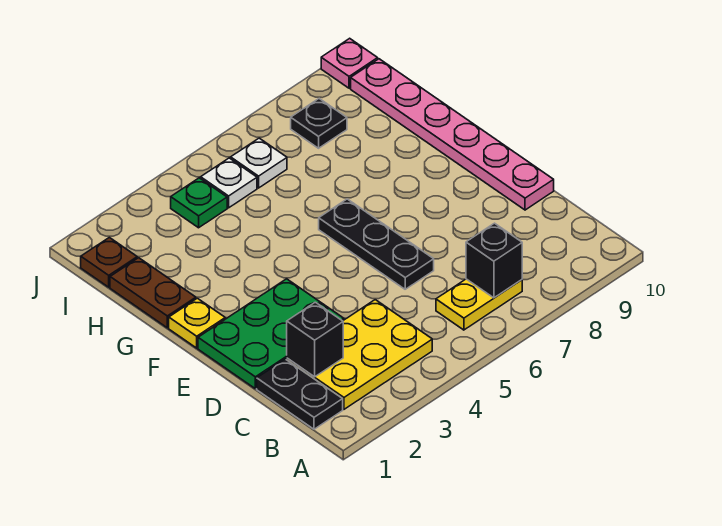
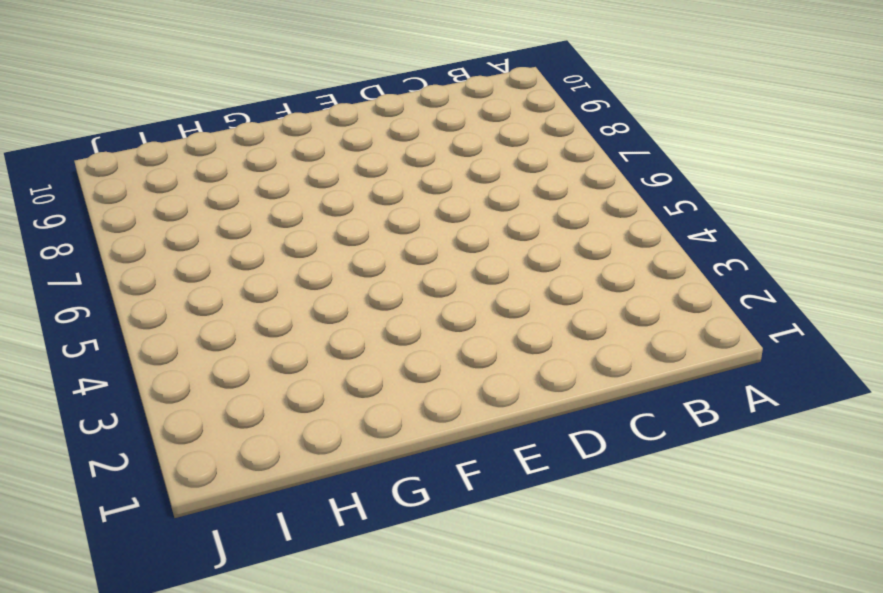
none -> black 1x2 plate [257,359,343,429]
none -> yellow 2x3 plate [287,300,432,409]
none -> yellow 1x2 plate [436,279,522,330]

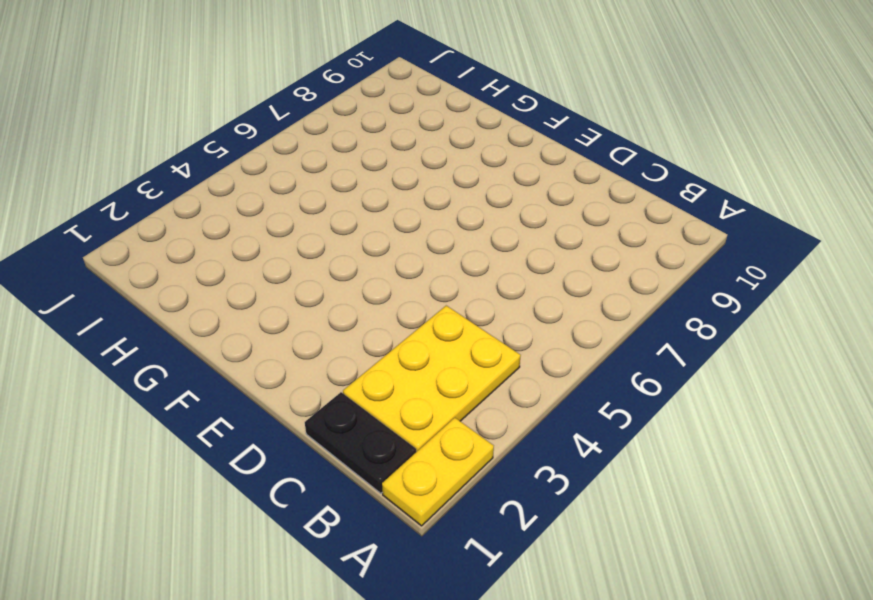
yellow 1x2 plate [382,418,494,526] -> yellow 1x2 plate moved to [436,279,522,330]
none -> green 2x3 plate [198,279,344,389]
none -> black 1x3 plate [319,199,434,289]
none -> pink 1x6 plate [351,59,554,210]

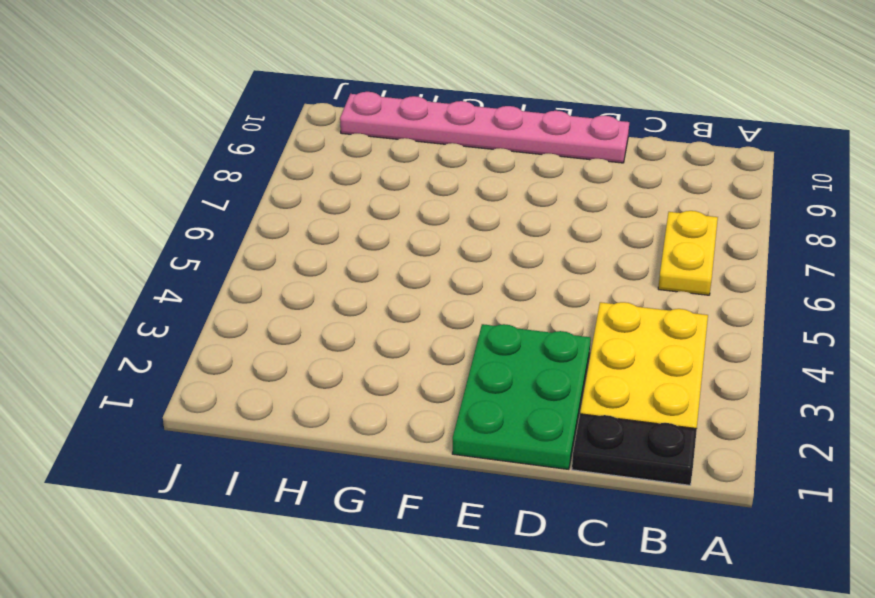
none -> black 1x3 plate [319,199,434,289]
none -> yellow 1x1 plate [169,298,225,348]
none -> brown 1x2 plate [110,258,196,328]

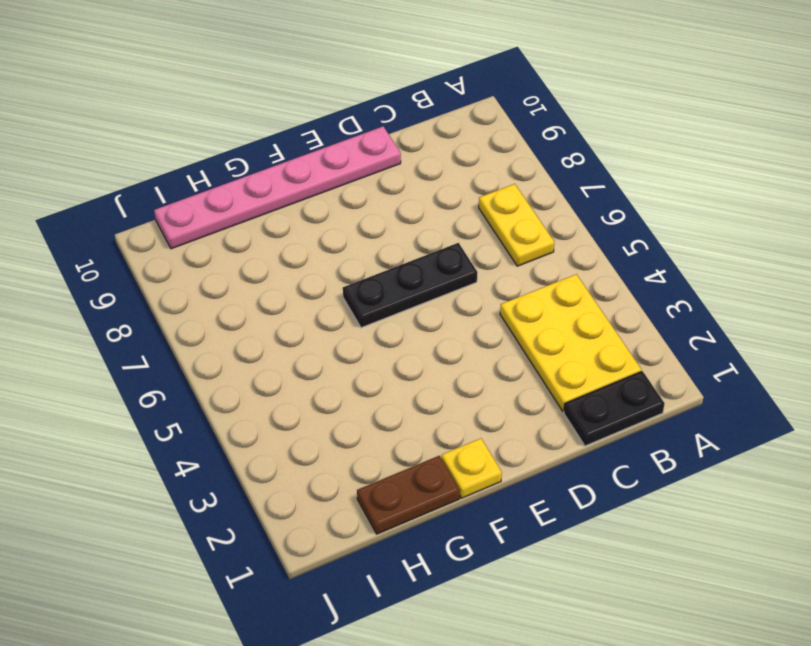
none -> green 2x3 plate [198,279,344,389]
none -> brown 1x1 plate [81,237,137,287]
none -> green 1x1 plate [171,178,227,228]

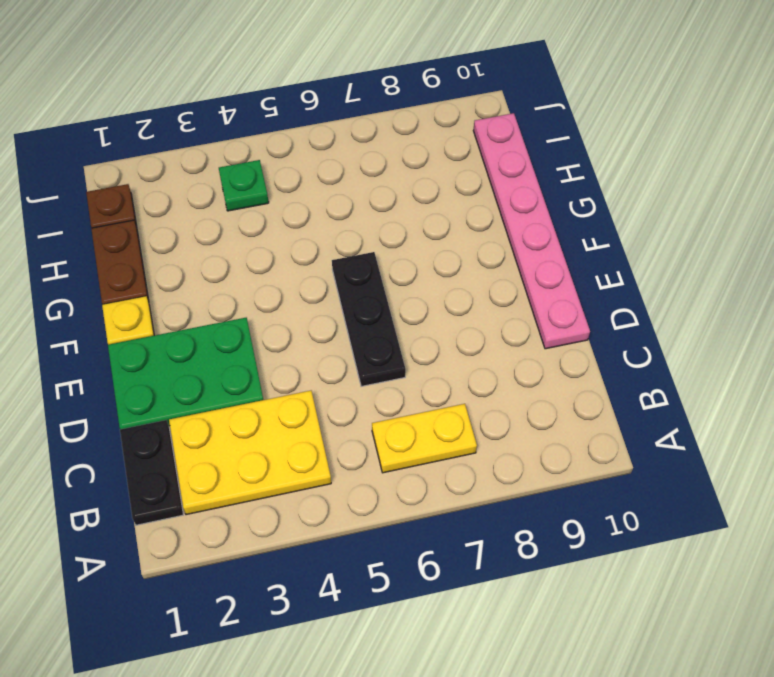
none -> white 1x1 plate [201,158,257,208]
none -> white 1x1 plate [231,138,287,188]
none -> black 1x1 plate [291,99,347,148]

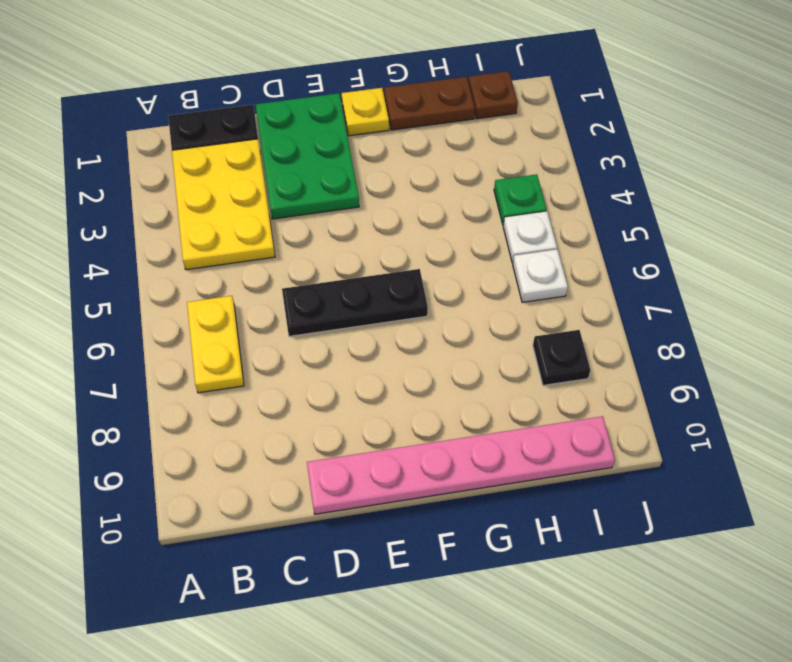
none -> pink 1x1 plate [321,38,378,88]
none -> black 1x1 brick [466,223,522,298]
none -> black 1x1 brick [287,302,343,377]

